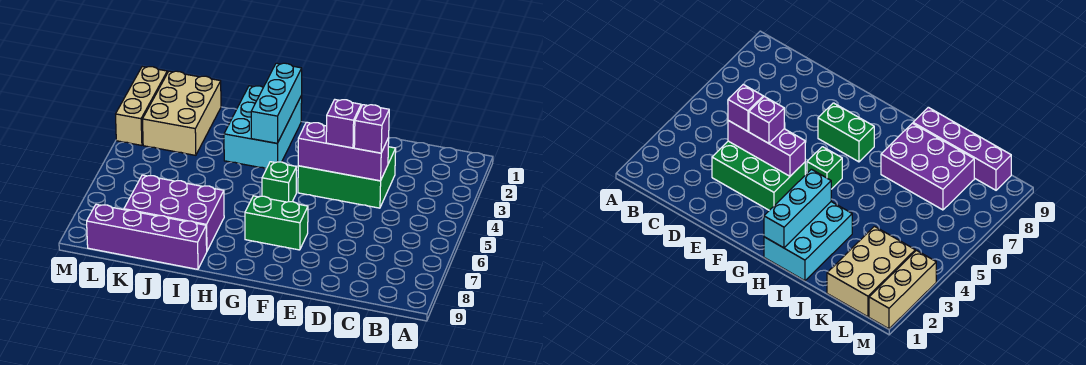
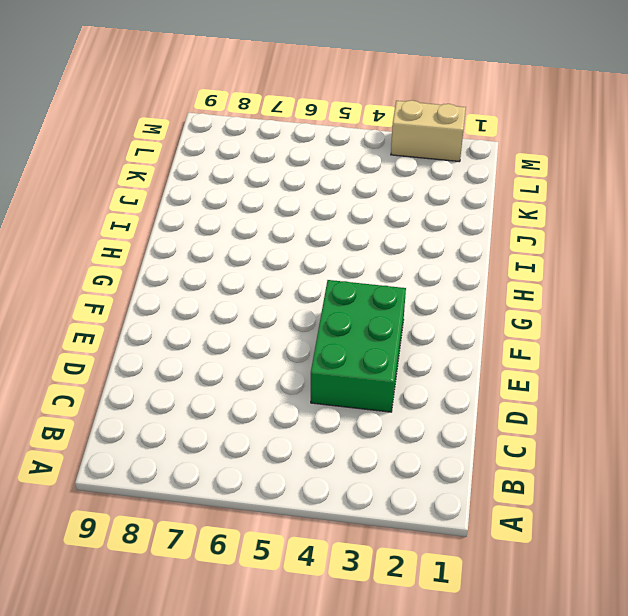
tan 1x2 brick [391,100,466,162] -> tan 1x3 brick [116,67,167,145]
none -> green 1x2 brick [245,196,308,250]
none -> green 1x1 brick [262,162,297,202]
none -> cyan 2x3 brick [224,86,302,169]

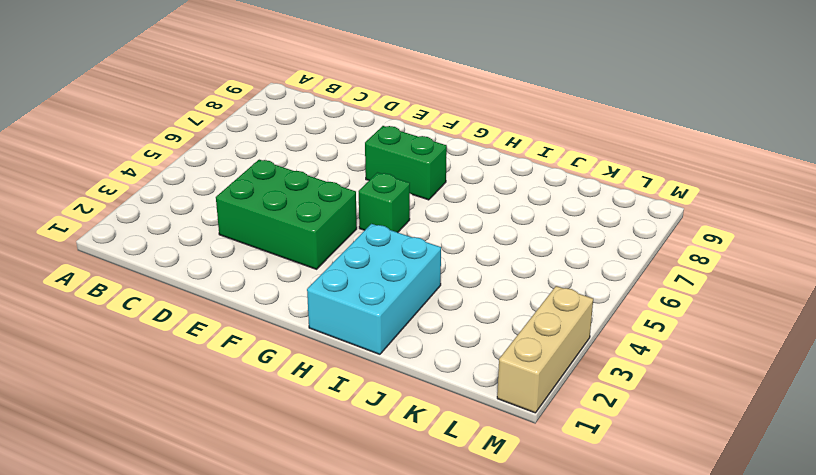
none -> purple 2x3 brick [124,175,224,251]
none -> purple 1x4 brick [87,204,207,269]
none -> tan 2x3 brick [142,71,221,155]

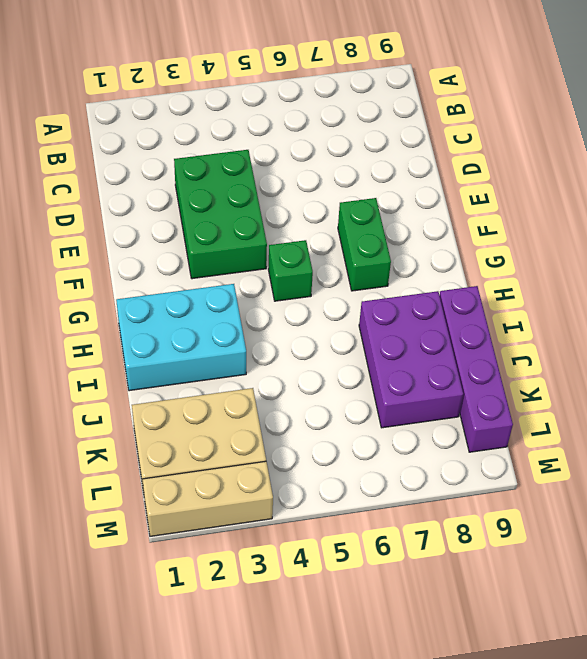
none -> purple 1x3 brick [298,122,389,181]
none -> cyan 1x3 brick [251,63,302,143]
none -> purple 1x1 brick [354,105,389,153]

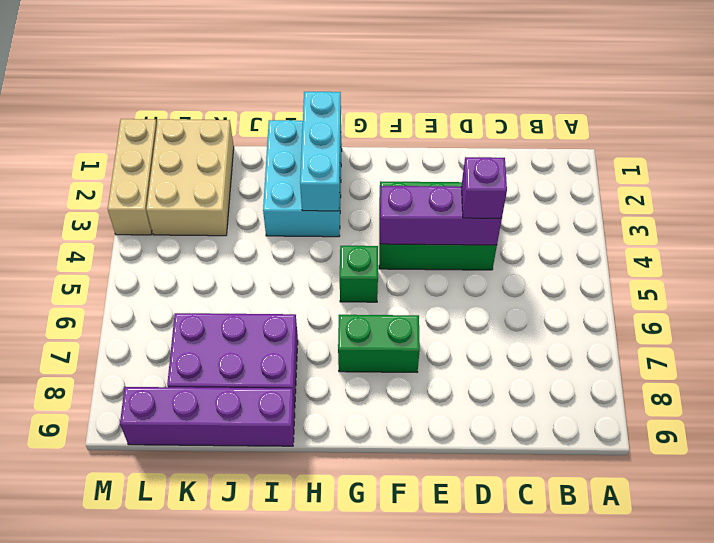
none -> purple 1x1 brick [326,100,361,148]

